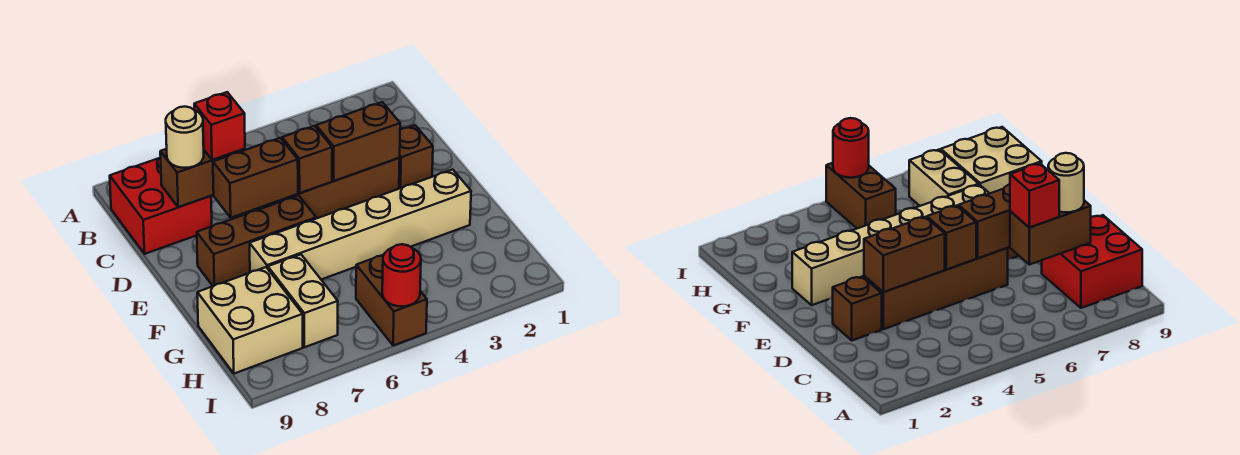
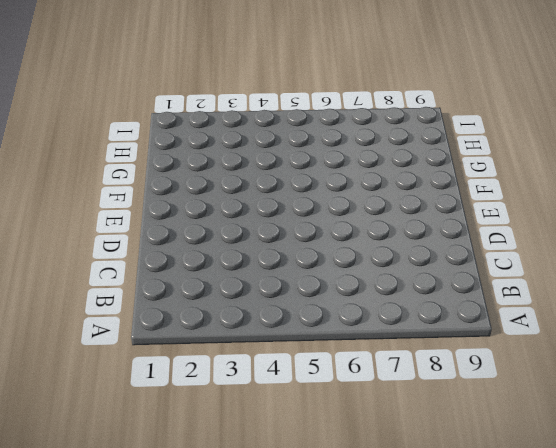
none -> red 2x2 brick [110,157,212,254]
none -> brown 1x1 brick [399,125,433,189]
none -> brown 1x4 brick [248,158,400,218]

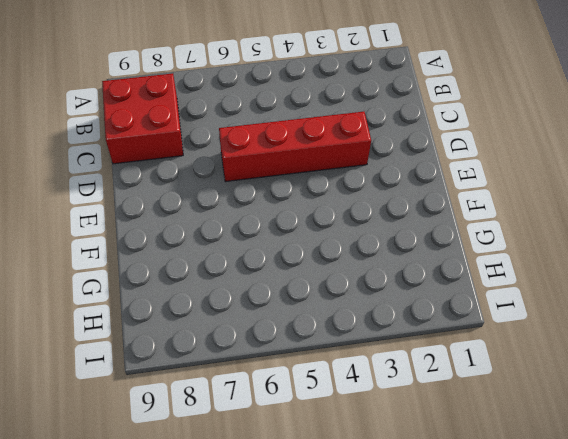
red 1x4 brick [219,112,371,182] -> brown 1x4 brick [248,158,400,218]
none -> brown 1x1 brick [399,125,433,189]
none -> brown 1x3 brick [197,195,316,286]
none -> tan 1x6 brick [250,170,471,279]

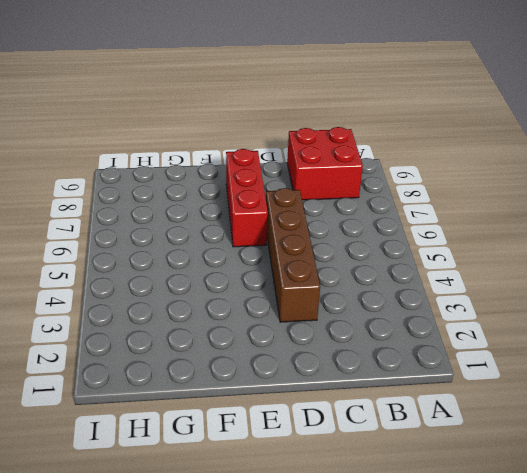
red 1x3 brick [226,149,268,247] -> brown 1x3 brick [197,195,316,286]
none -> brown 1x1 brick [399,125,433,189]
none -> tan 1x6 brick [250,170,471,279]
none -> tan 1x2 brick [268,254,338,347]

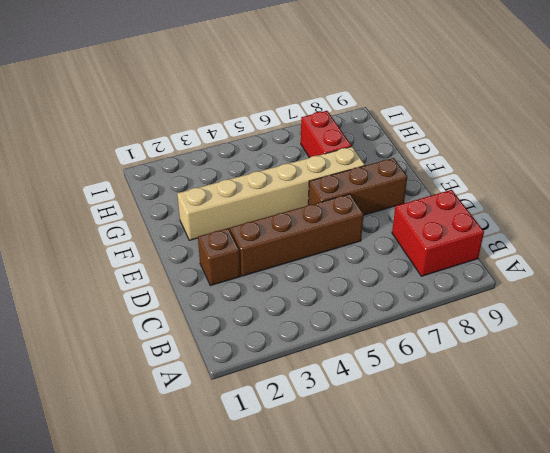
red 1x2 brick [301,111,352,158] -> tan 1x2 brick [268,254,338,347]
none -> tan 2x2 brick [197,267,303,374]
none -> brown 1x2 brick [356,255,427,345]
none -> brown 1x2 brick [160,149,245,207]

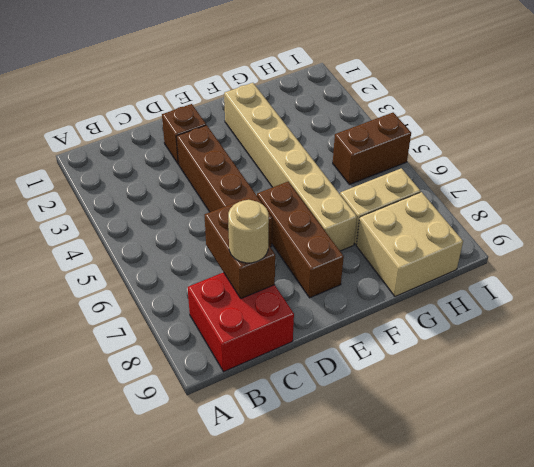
none -> brown 1x2 brick [316,102,400,181]
none -> brown 1x1 brick [282,126,332,193]
none -> brown 1x2 brick [213,138,298,218]

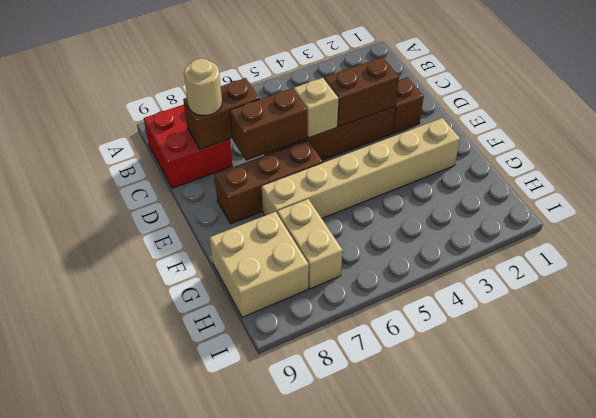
tan 1x1 brick [294,78,339,138] -> brown 1x1 brick [282,126,332,193]
none -> brown 1x2 brick [356,255,427,345]
none -> red 1x1 round brick [382,244,421,306]
none -> red 1x1 brick [194,92,245,160]

